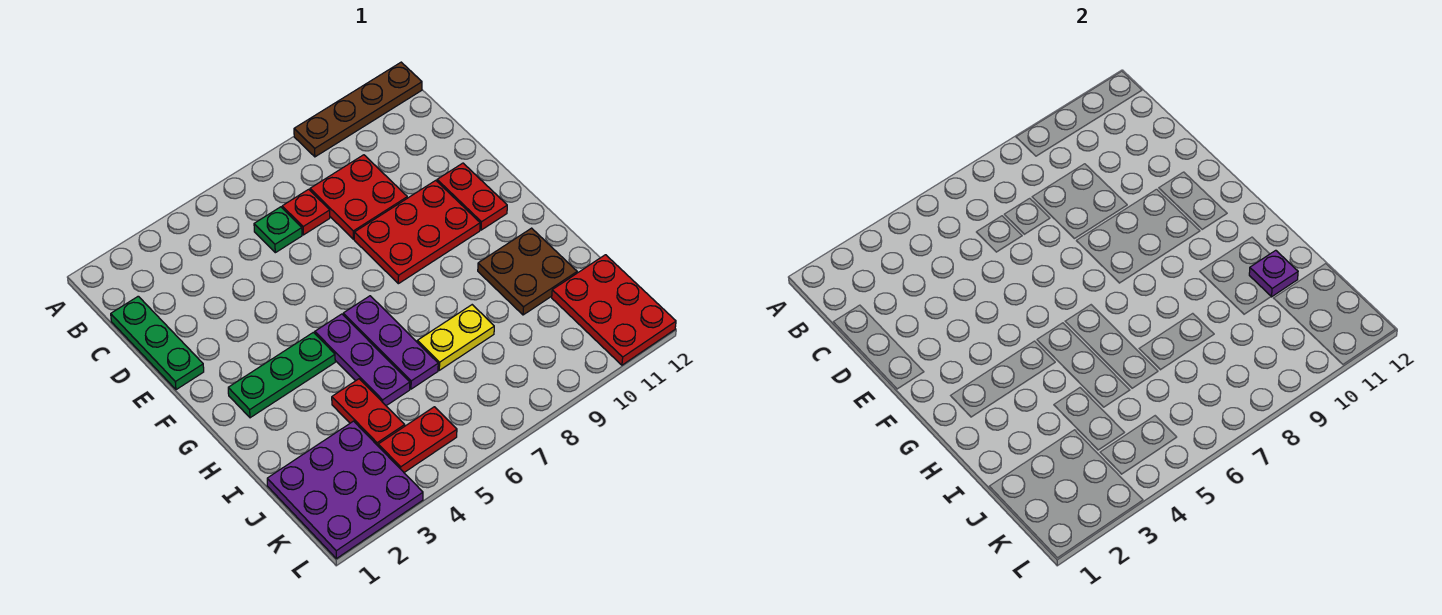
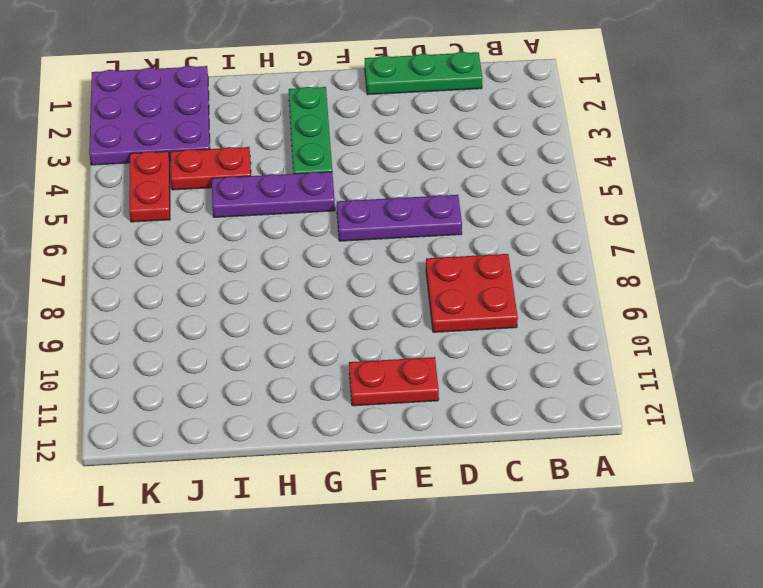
purple 1x3 plate [337,195,462,241] -> purple 1x3 plate moved to [343,296,438,389]
none -> brown 1x4 plate [294,62,422,157]
none -> green 1x1 plate [254,207,302,253]
none -> red 1x1 plate [282,189,330,235]

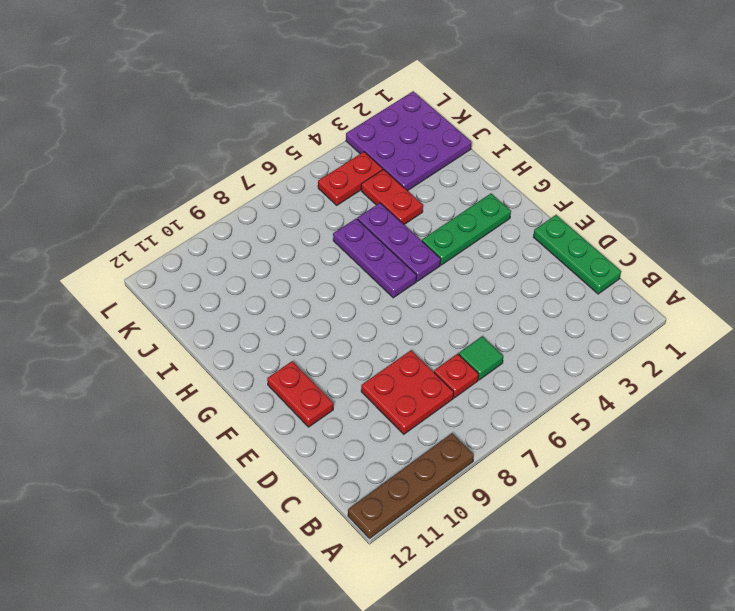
green 1x1 tile [459,337,503,380] -> green 1x1 plate [254,207,302,253]
none -> red 2x3 plate [354,180,480,284]
none -> brown 2x2 plate [478,228,577,315]
none -> yellow 1x2 plate [417,305,494,370]

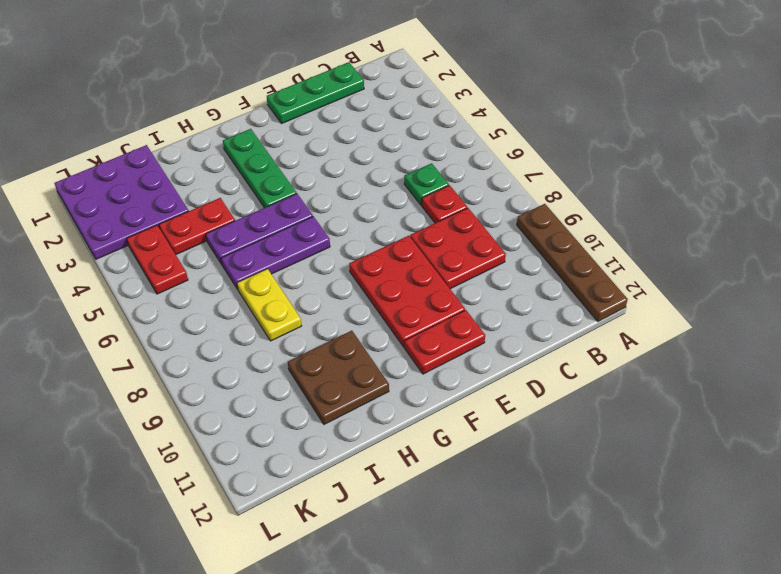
none -> red 2x3 plate [552,255,676,365]
none -> purple 1x1 plate [1249,250,1298,297]

